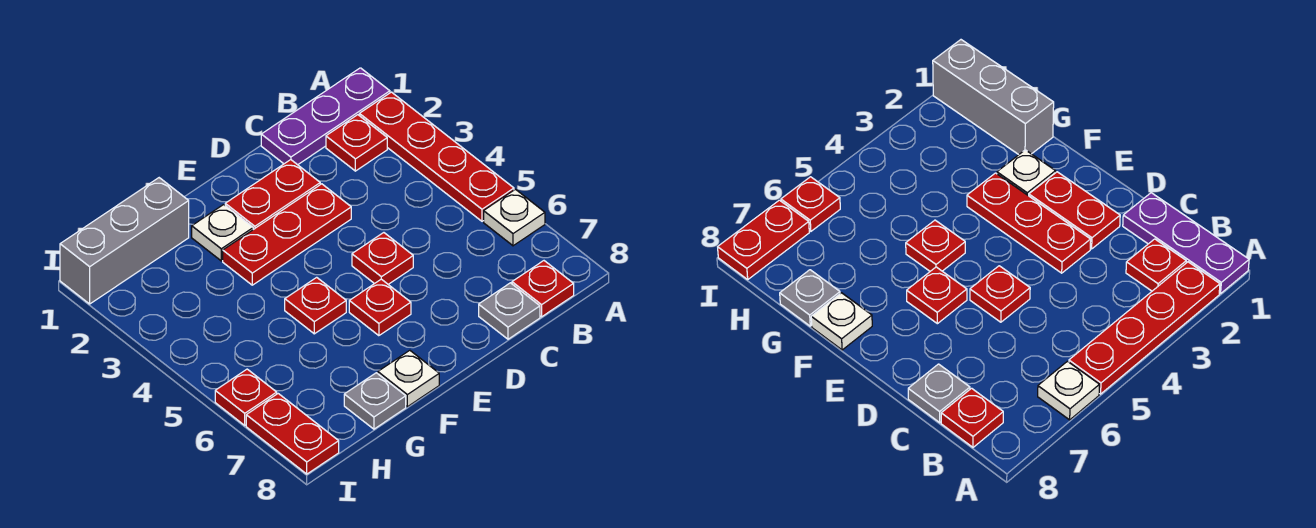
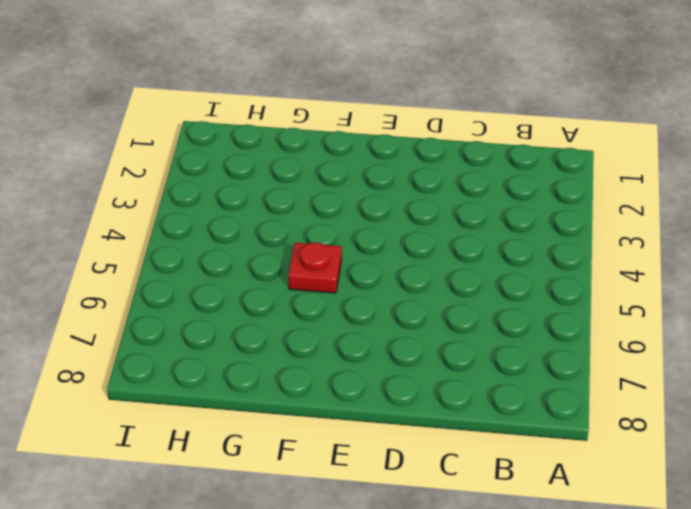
none -> purple 1x3 plate [261,68,390,165]
none -> red 1x4 plate [359,92,514,221]
none -> white 1x1 plate [484,189,545,246]

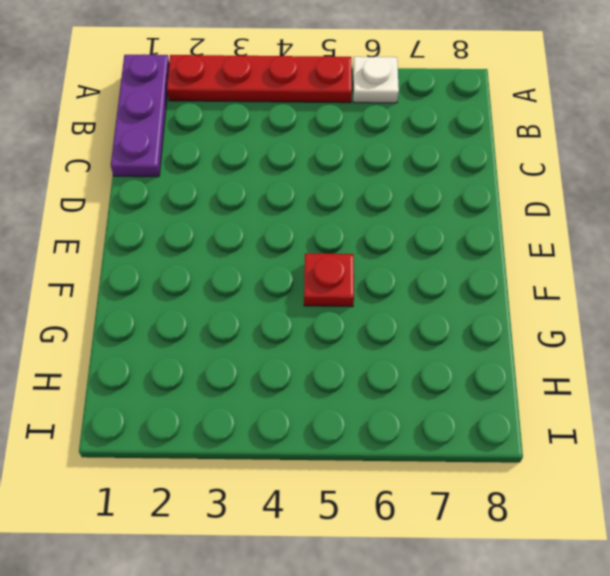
none -> red 1x1 plate [326,115,387,171]
none -> red 1x1 plate [512,261,574,317]
none -> grey 1x1 plate [479,283,540,339]

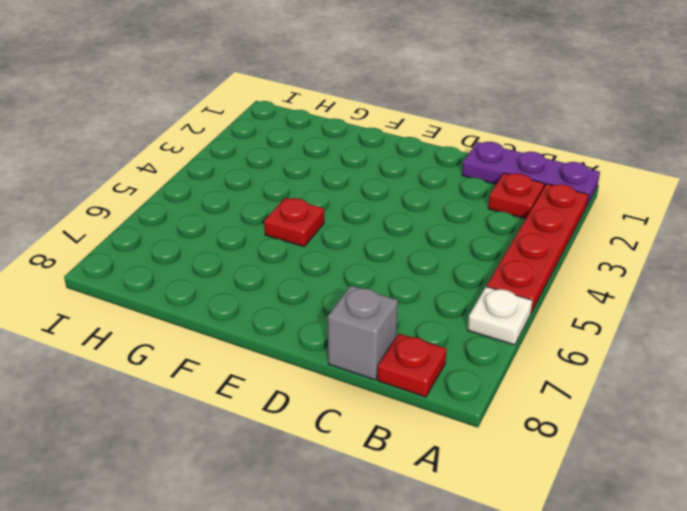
grey 1x1 brick [328,286,398,380] -> grey 1x1 plate [479,283,540,339]
none -> red 1x2 plate [225,160,320,229]
none -> red 1x3 plate [223,184,351,285]
none -> red 1x1 plate [352,233,413,284]

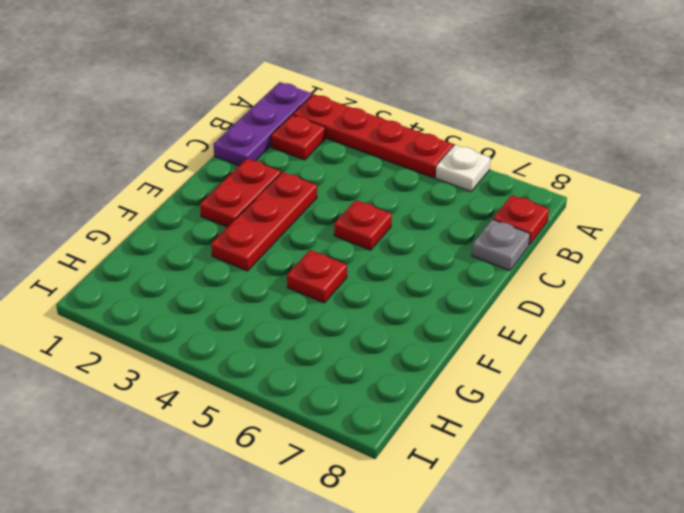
none -> red 1x1 plate [349,279,411,336]
none -> white 1x1 plate [192,205,253,261]
none -> white 1x1 plate [378,350,439,407]

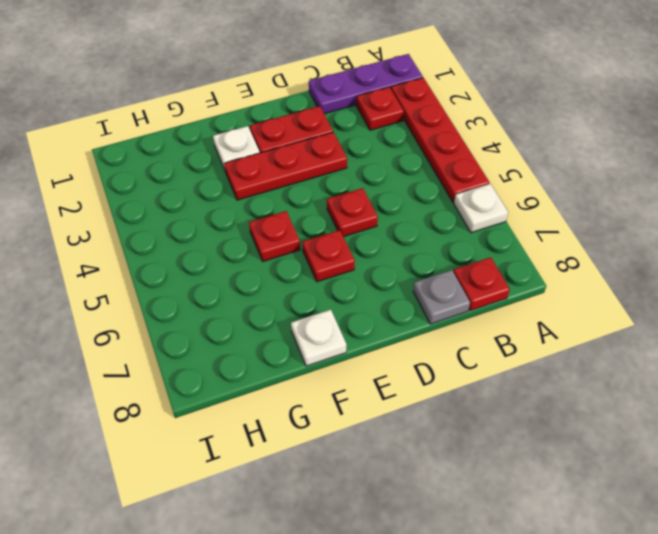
none -> grey 1x3 brick [60,178,189,304]
none -> grey 1x1 plate [344,373,406,429]
none -> red 1x1 plate [215,369,277,425]

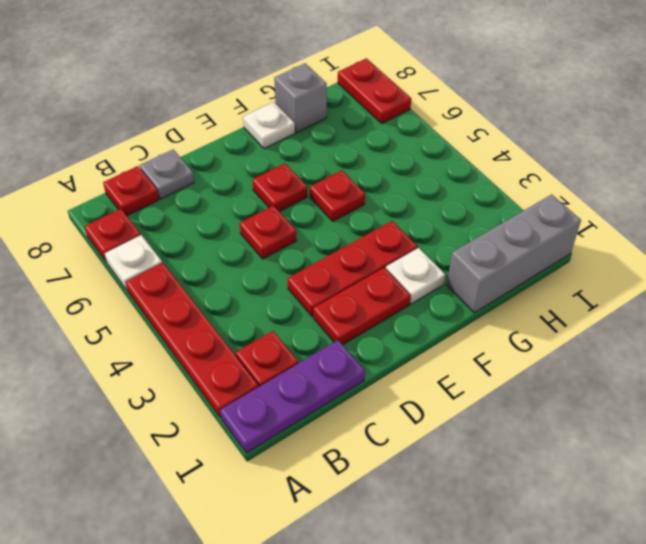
red 1x1 plate [85,209,141,262] -> red 1x1 plate moved to [215,369,277,425]
grey 1x1 brick [274,63,327,133] -> grey 1x1 plate [344,373,406,429]

